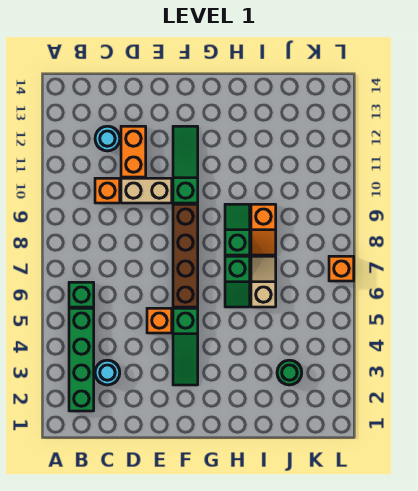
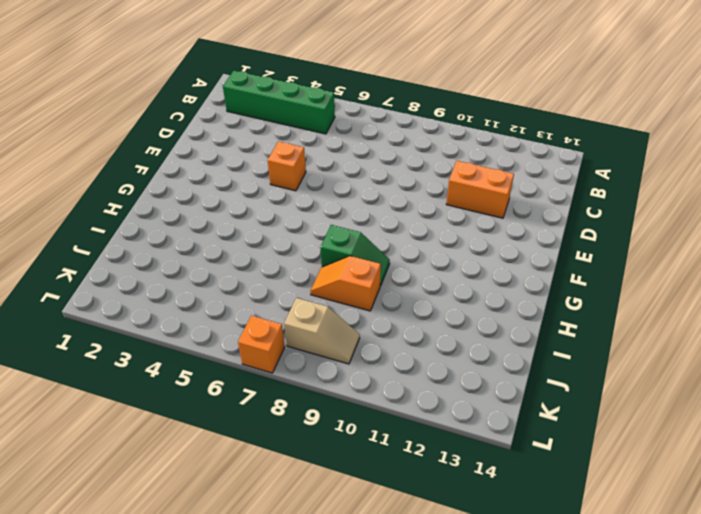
tan 1x2 slope [284,298,360,364] -> tan 1x2 slope moved to [251,256,276,307]
none -> green 1x1 brick [69,282,94,307]
none -> cyan 1x1 round brick [95,360,120,385]
none -> orange 1x1 brick [95,178,120,203]

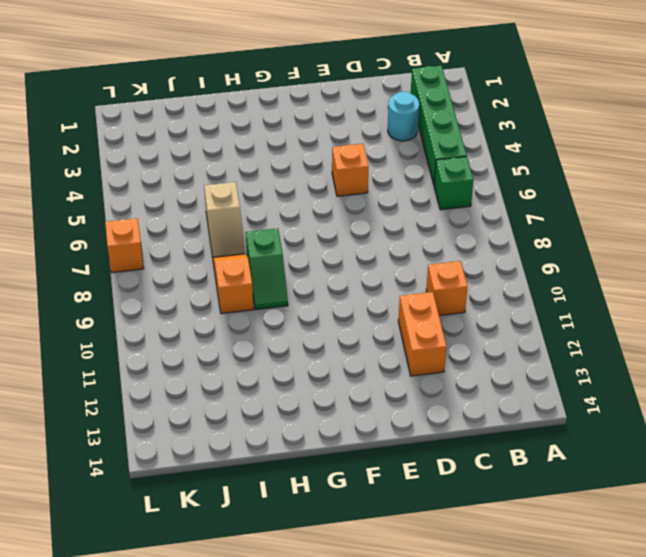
none -> cyan 1x1 round brick [95,126,120,151]
none -> tan 1x2 brick [121,178,172,203]
none -> green 1x3 slope [173,308,198,385]

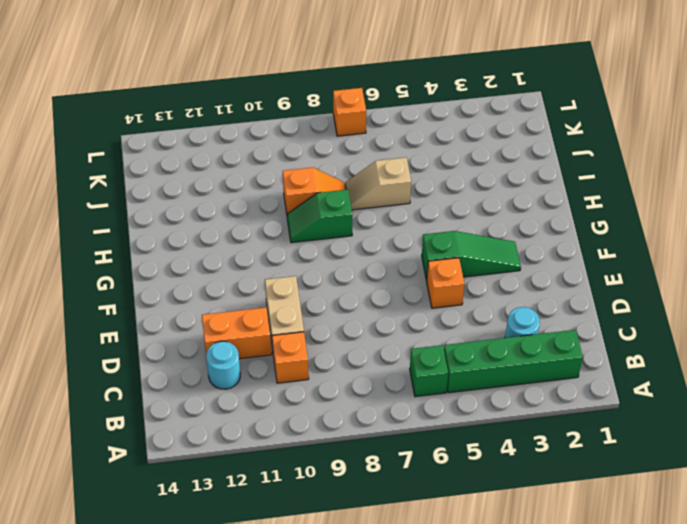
none -> brown 1x4 brick [173,204,198,307]
none -> green 1x3 slope [173,126,198,203]
none -> green 1x2 slope [225,256,250,307]

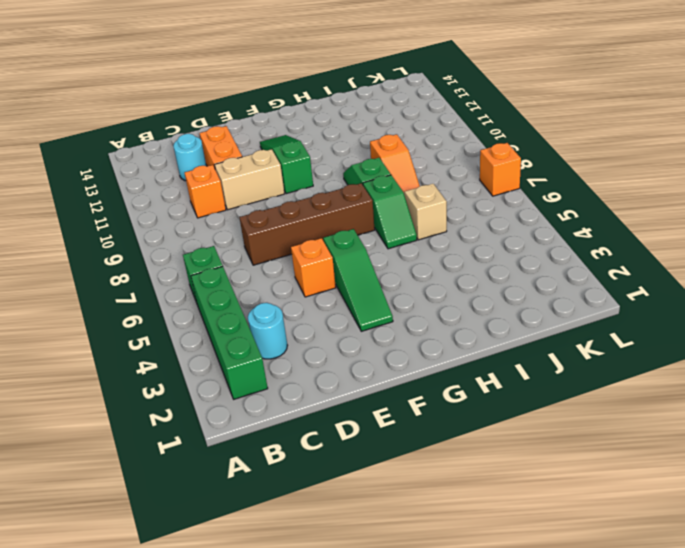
brown 1x4 brick [239,183,375,265] -> brown 1x4 brick turned to [173,204,198,307]
none -> green 1x1 round brick [277,360,302,385]

